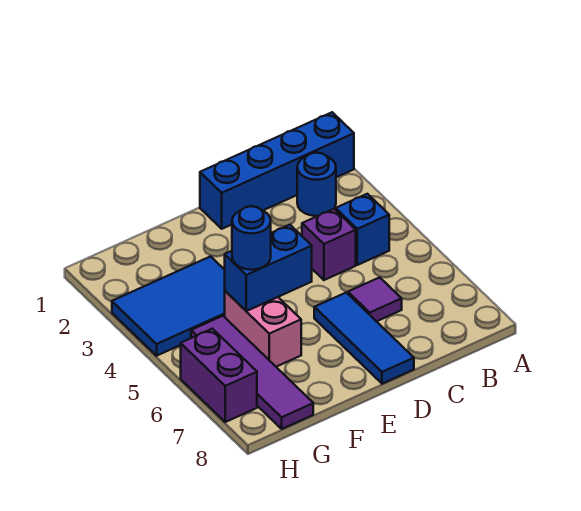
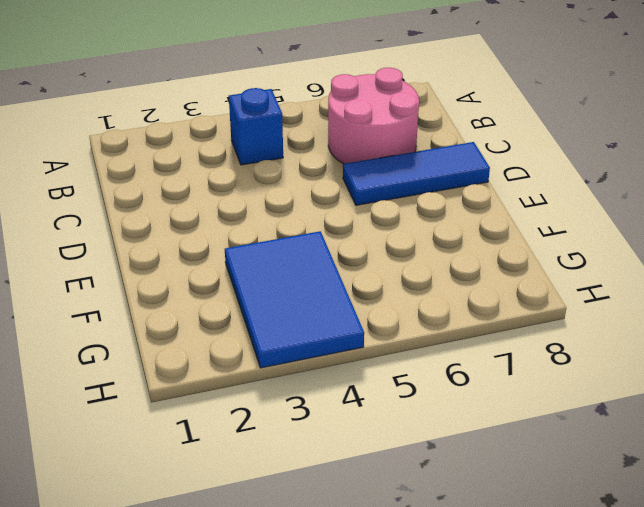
pink 2x2 round brick [328,68,419,164] -> purple 1x1 tile [348,277,402,321]
none -> blue 1x4 brick [200,112,354,229]
none -> blue 1x1 round brick [297,153,336,216]
none -> purple 1x1 brick [302,209,356,280]

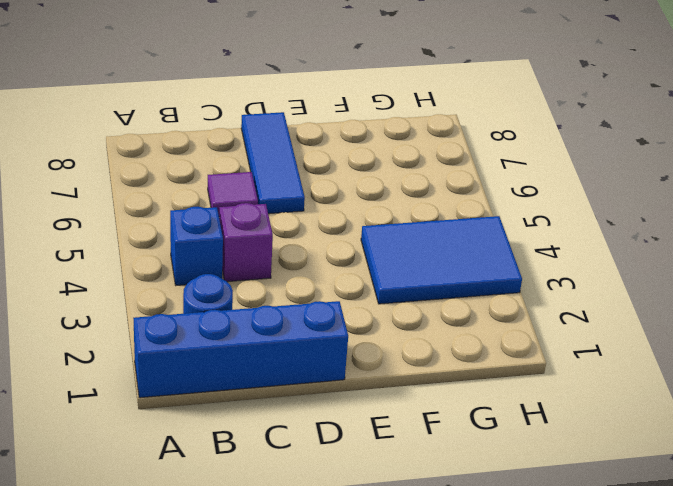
none -> pink 1x2 brick [225,291,301,367]
none -> purple 1x4 tile [191,316,313,429]
none -> purple 1x2 brick [181,329,257,422]

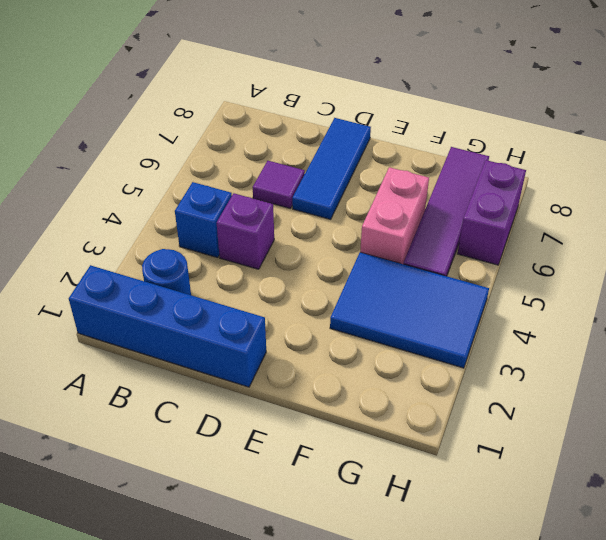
none -> blue 1x2 brick [225,225,312,311]
none -> blue 1x1 round brick [232,206,271,270]

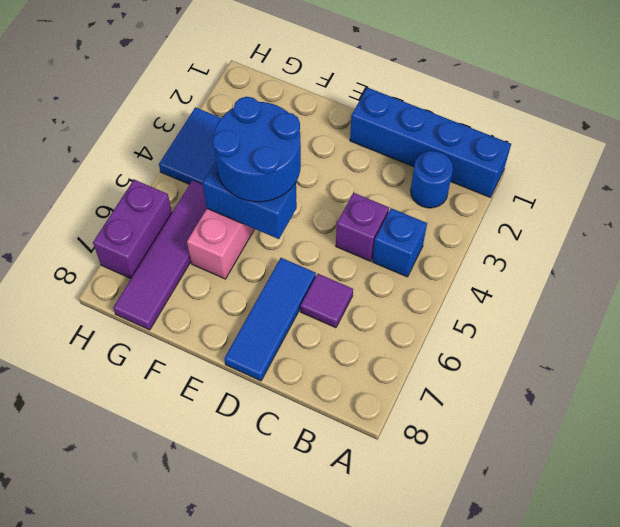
blue 2x2 round brick [213,97,301,202] -> blue 1x1 round brick [232,206,271,270]

